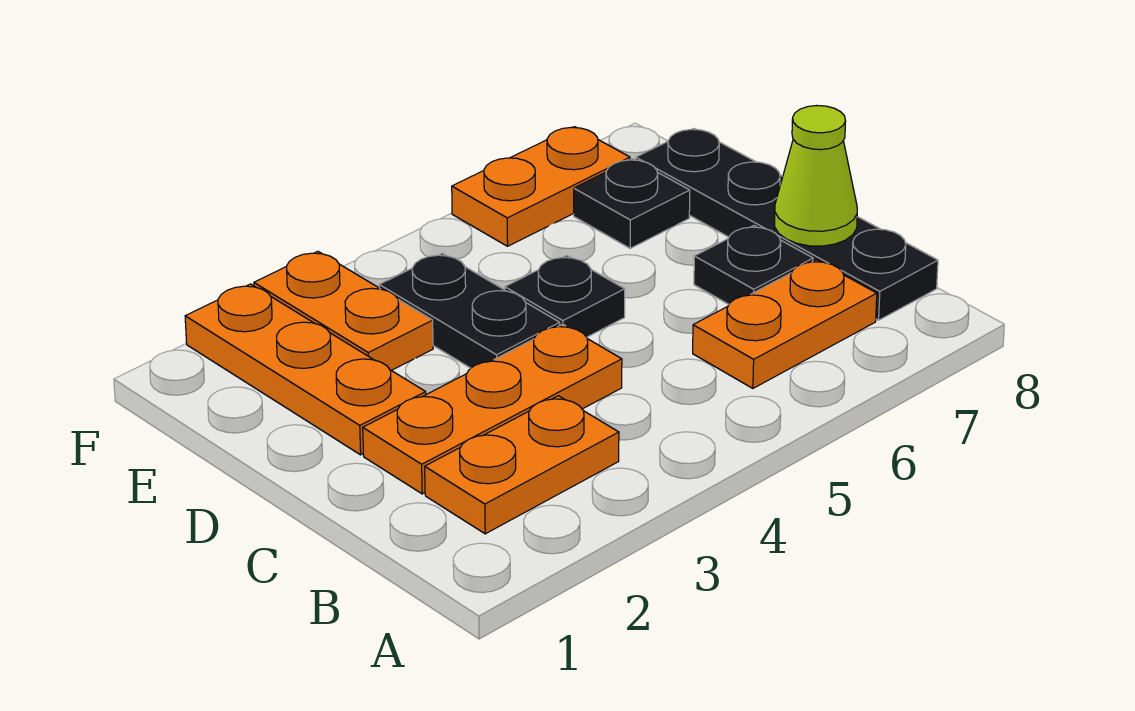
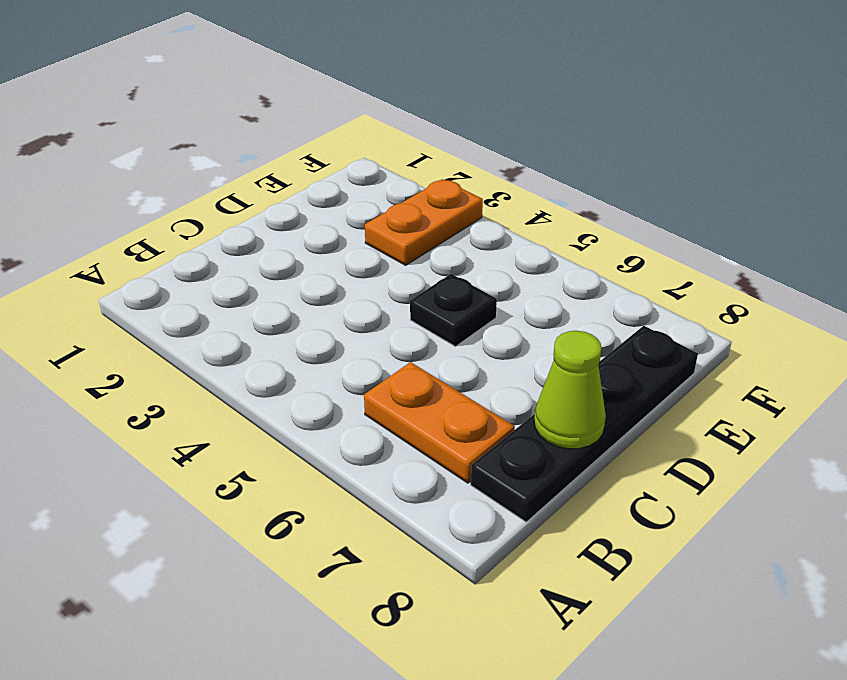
none -> orange 1x2 plate [425,396,619,534]
none -> orange 1x3 plate [363,324,622,494]
none -> black 1x1 plate [694,226,813,304]

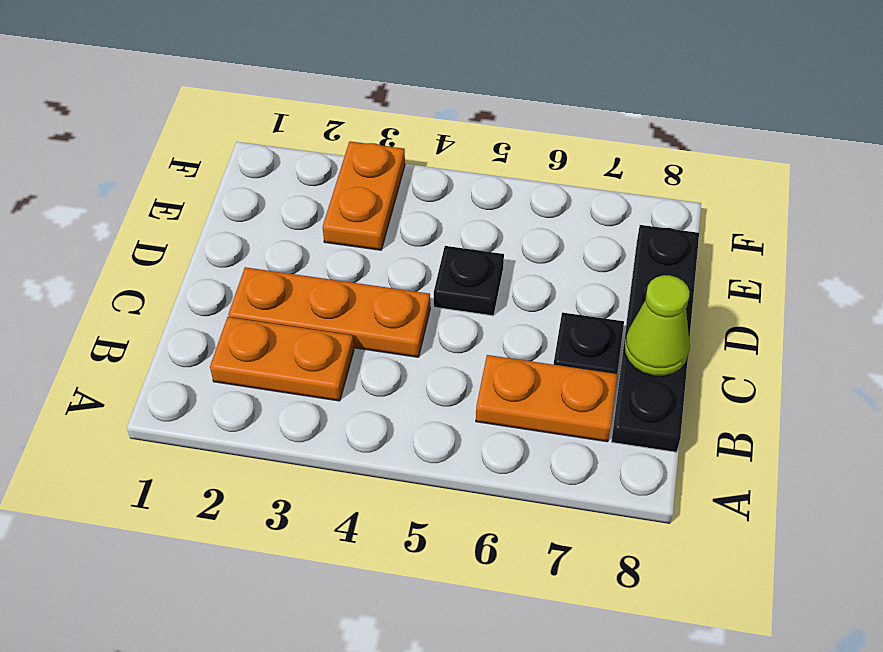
none -> orange 1x3 plate [185,284,426,455]
none -> black 1x2 plate [379,253,560,368]
none -> black 1x1 plate [574,159,690,248]

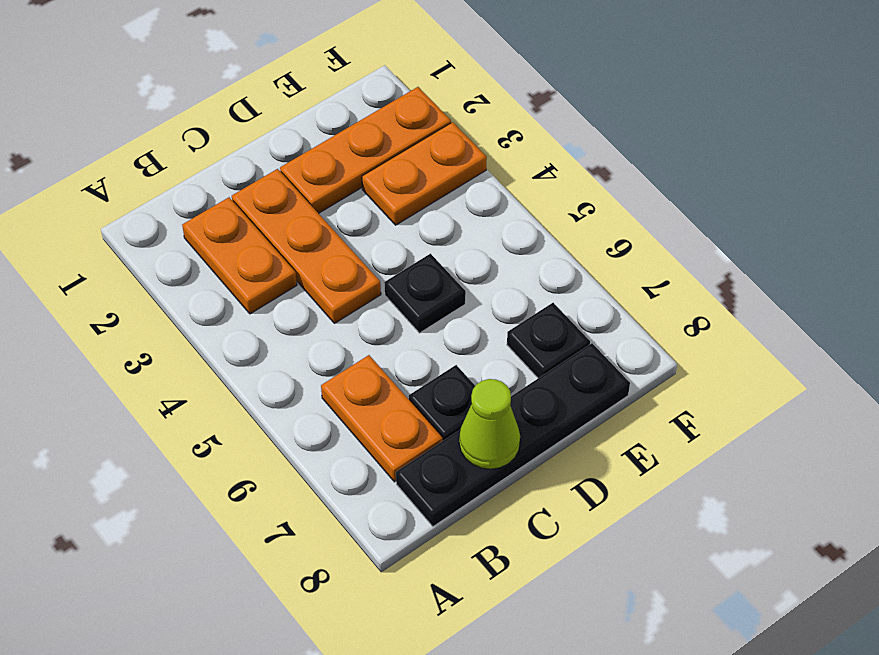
none -> black 1x2 plate [379,253,560,368]
none -> orange 1x2 plate [452,127,630,246]

